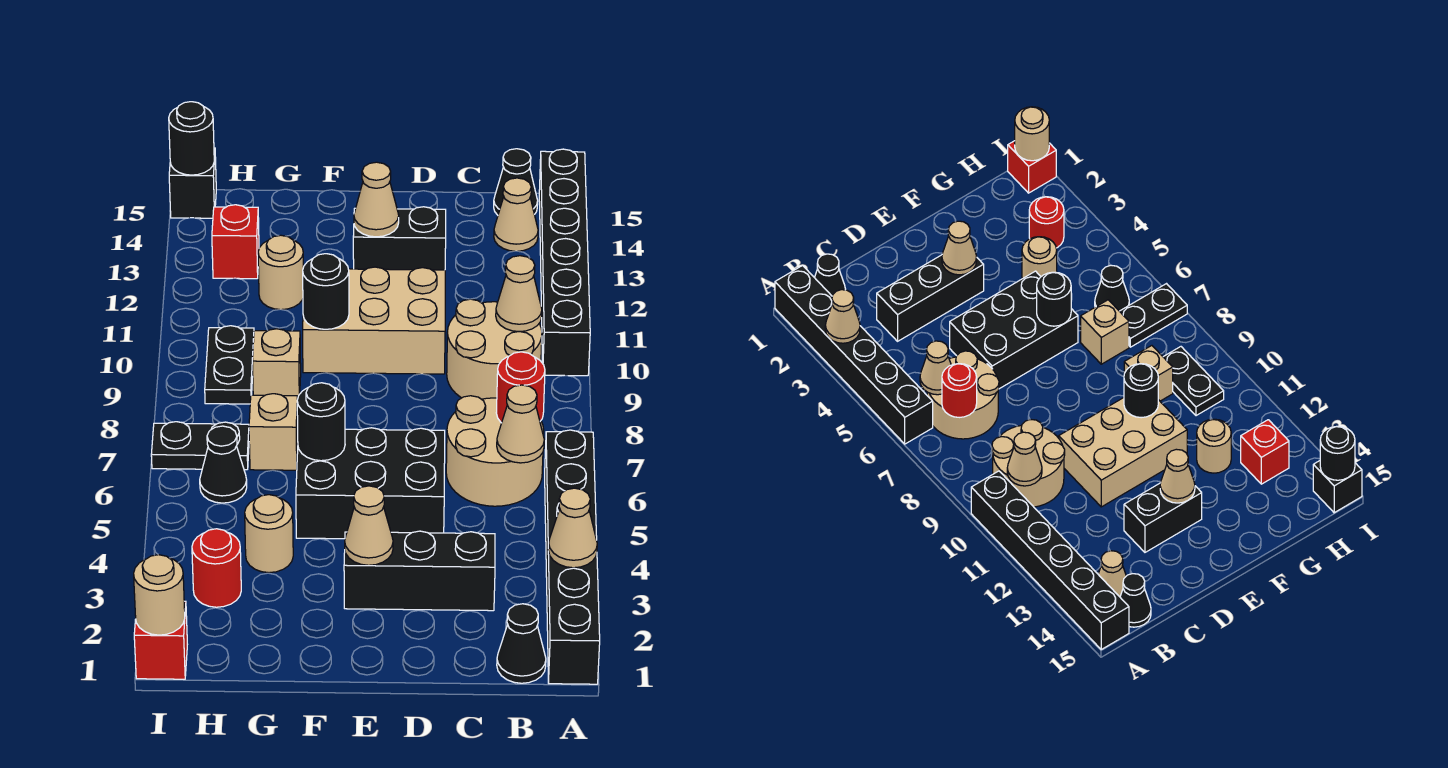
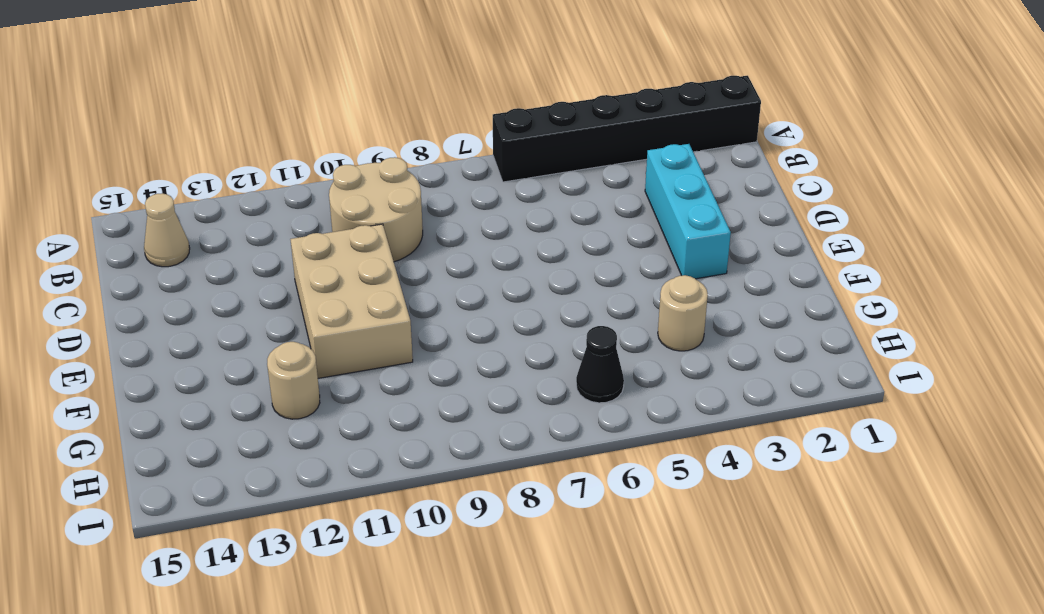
cyan 1x3 brick [645,144,731,279] -> black 1x3 brick [344,531,495,611]
none -> black 1x6 brick [539,149,590,376]
none -> black 1x1 cone [497,604,546,683]
none -> tan 2x2 round brick [446,396,544,506]
none -> black 1x1 cone [494,149,538,215]

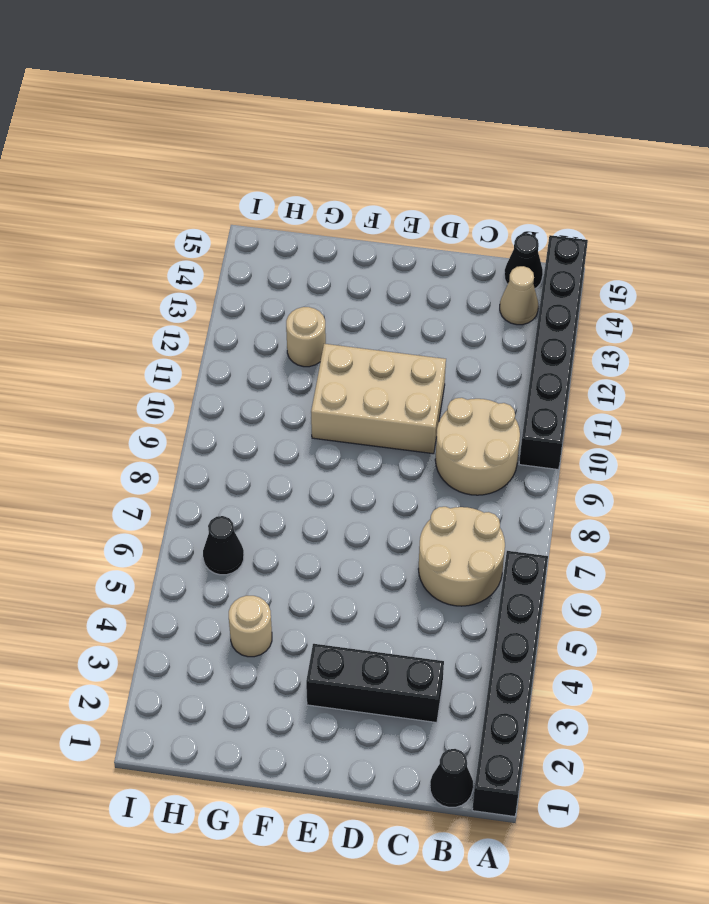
none -> black 2x3 brick [296,428,445,539]
none -> black 1x2 brick [353,207,446,270]
none -> tan 1x1 brick [249,394,298,470]
none -> tan 1x1 brick [253,329,301,398]

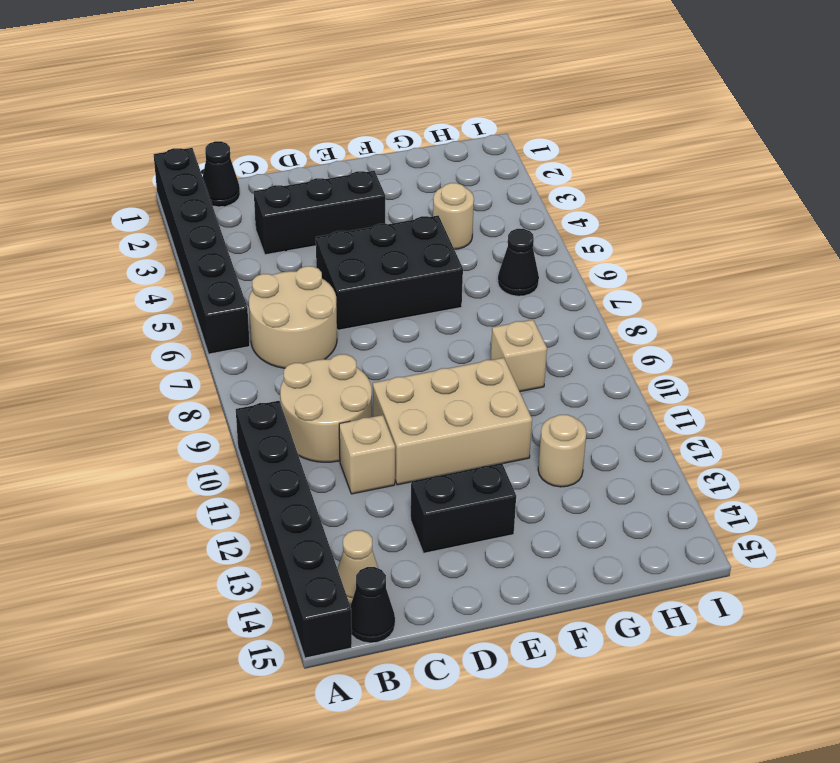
tan 1x1 brick [339,415,395,494] -> tan 1x1 brick moved to [249,394,298,470]
none -> red 1x1 round brick [192,529,241,607]
none -> black 1x2 plate [151,422,249,470]
none -> black 1x2 plate [205,326,254,404]
none -> red 1x1 brick [212,205,259,279]

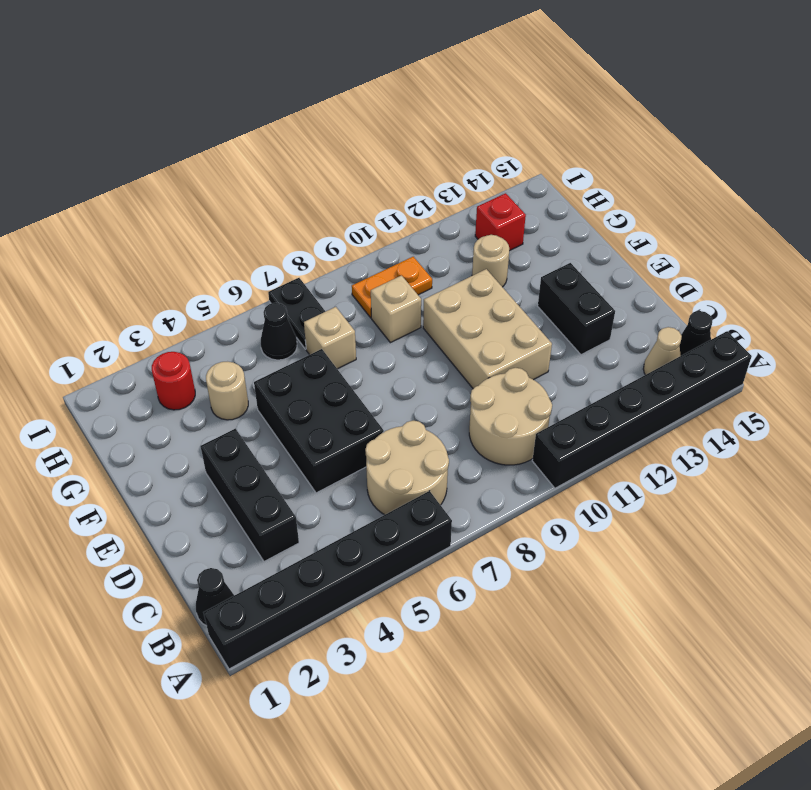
orange 1x2 plate [352,257,432,318] -> black 1x2 plate [205,326,254,404]
none -> red 1x1 brick [134,601,187,679]
none -> black 1x1 brick [169,148,216,218]
none -> tan 1x1 cone [548,488,597,568]
none -> tan 1x1 cone [497,385,544,463]

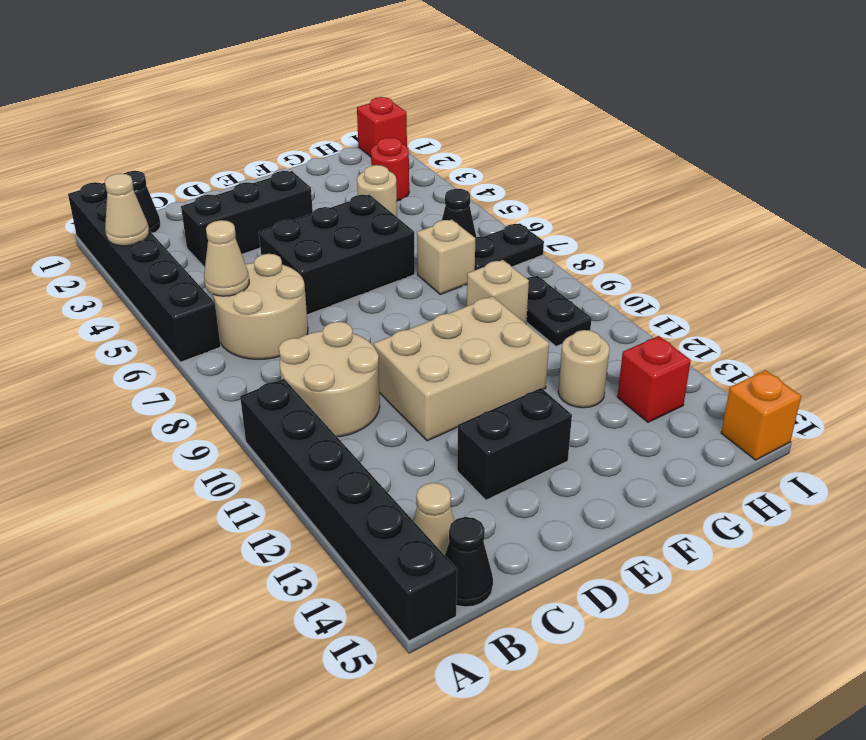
orange 1x1 brick [721,370,801,460] -> black 1x1 brick [169,148,216,218]
none -> red 1x1 round brick [496,352,545,423]
none -> tan 1x1 cone [496,256,542,332]
none -> tan 1x1 cone [345,486,393,565]
none -> tan 1x1 cone [354,162,399,237]

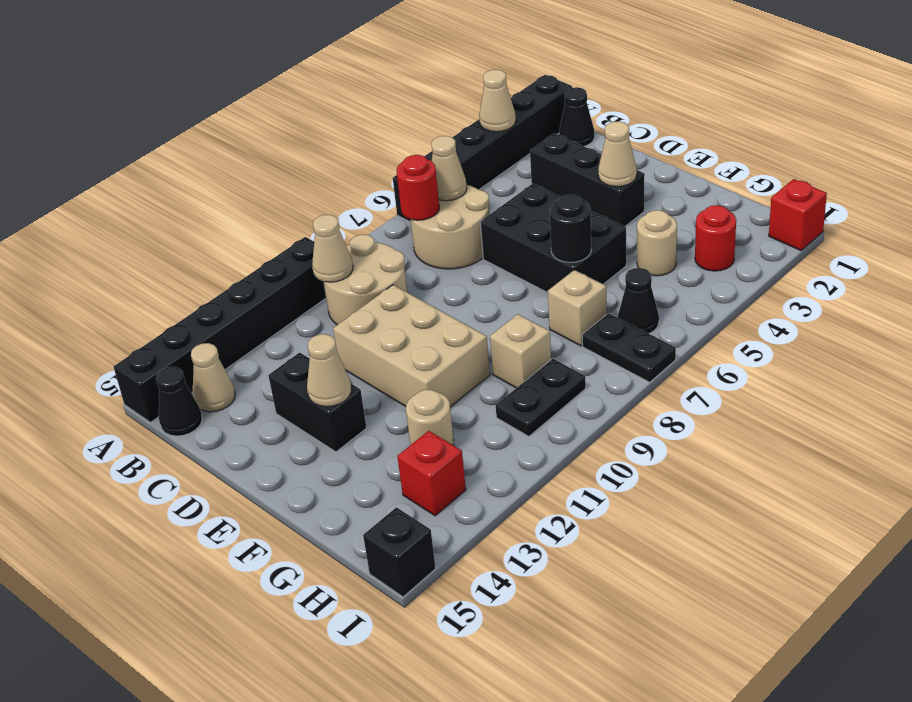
none -> black 1x1 round brick [303,254,349,329]
none -> tan 1x1 round brick [134,555,185,635]
none -> black 1x1 round brick [169,102,214,175]

